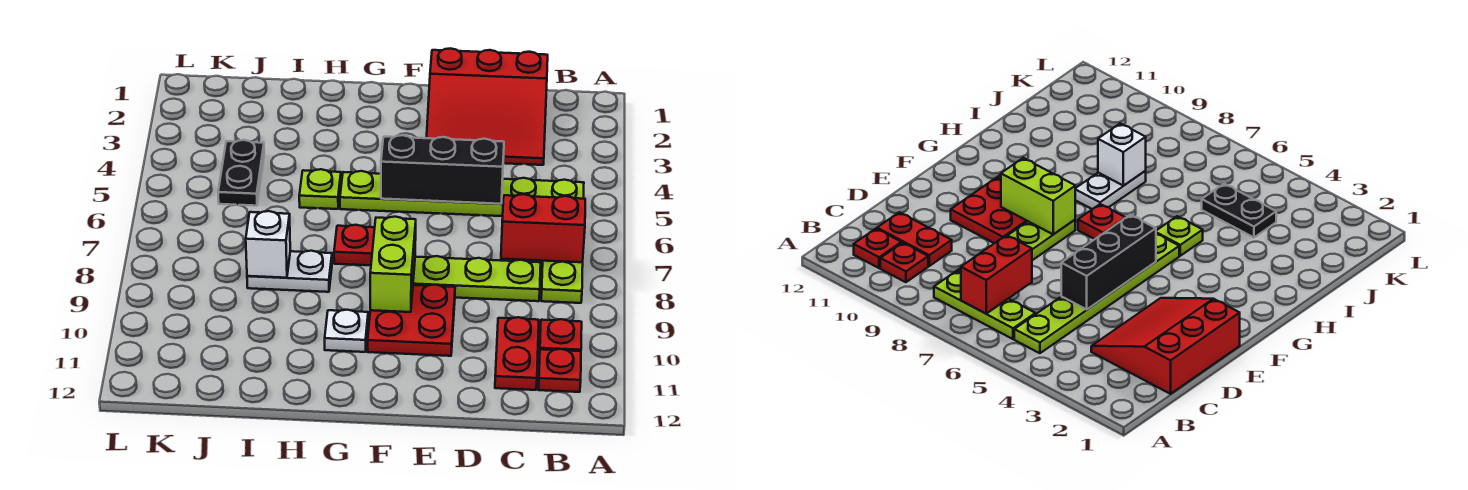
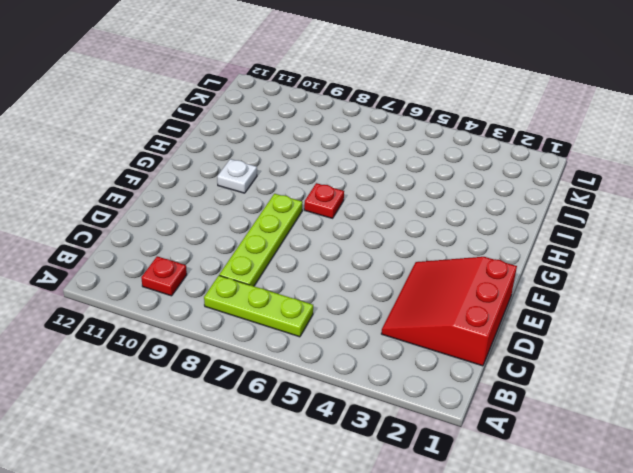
none -> lime 1x6 plate [340,171,584,216]
none -> red 1x1 plate [538,349,581,392]
none -> red 1x2 plate [495,317,539,390]

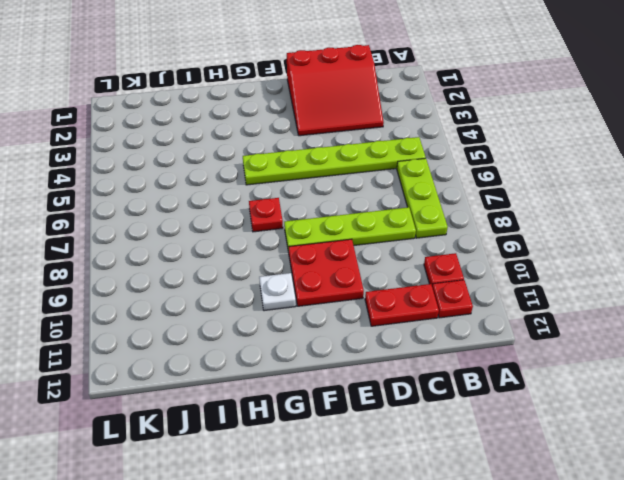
red 1x2 plate [365,284,439,326] -> red 1x2 plate turned to [495,317,539,390]
none -> lime 1x1 plate [299,169,341,209]
none -> white 1x2 plate [247,251,332,292]
none -> black 1x2 plate [218,140,264,206]

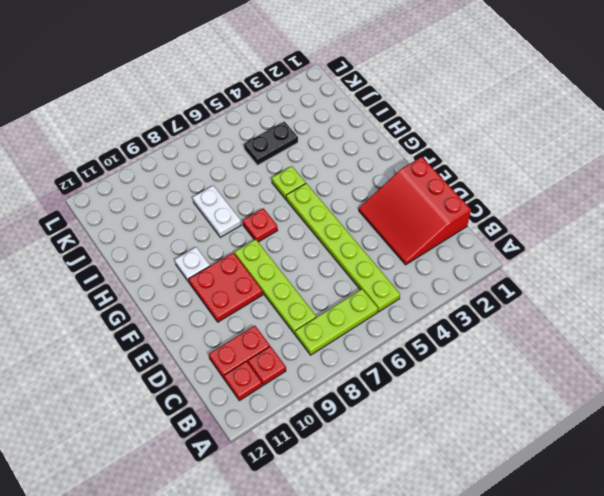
none -> red 1x2 brick [501,194,585,262]
none -> black 1x3 brick [381,135,504,204]
none -> lime 1x2 brick [370,217,416,312]

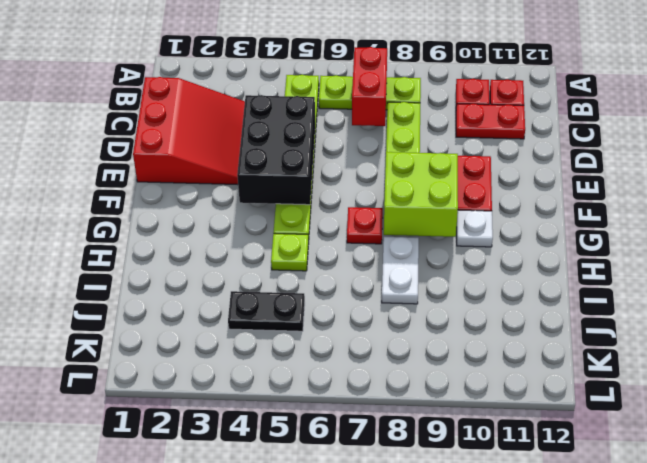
black 2x3 brick [237,95,315,205] -> black 1x3 brick [381,135,504,204]
lime 2x2 brick [384,152,458,237] -> lime 1x2 brick [370,217,416,312]
none -> white 1x1 brick [246,211,290,278]

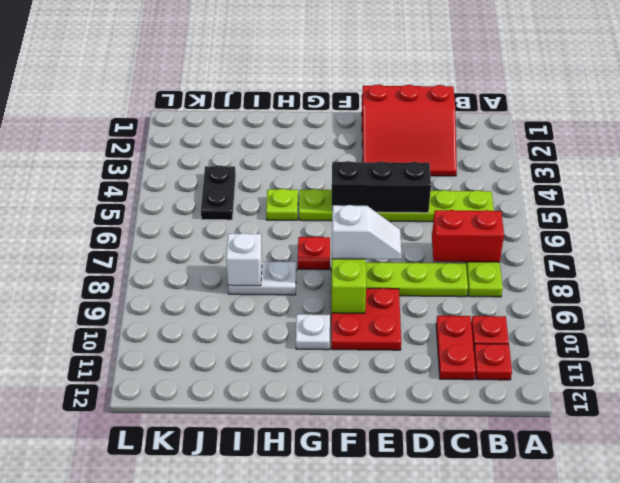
white 1x2 slope [332,205,401,259] -> none

